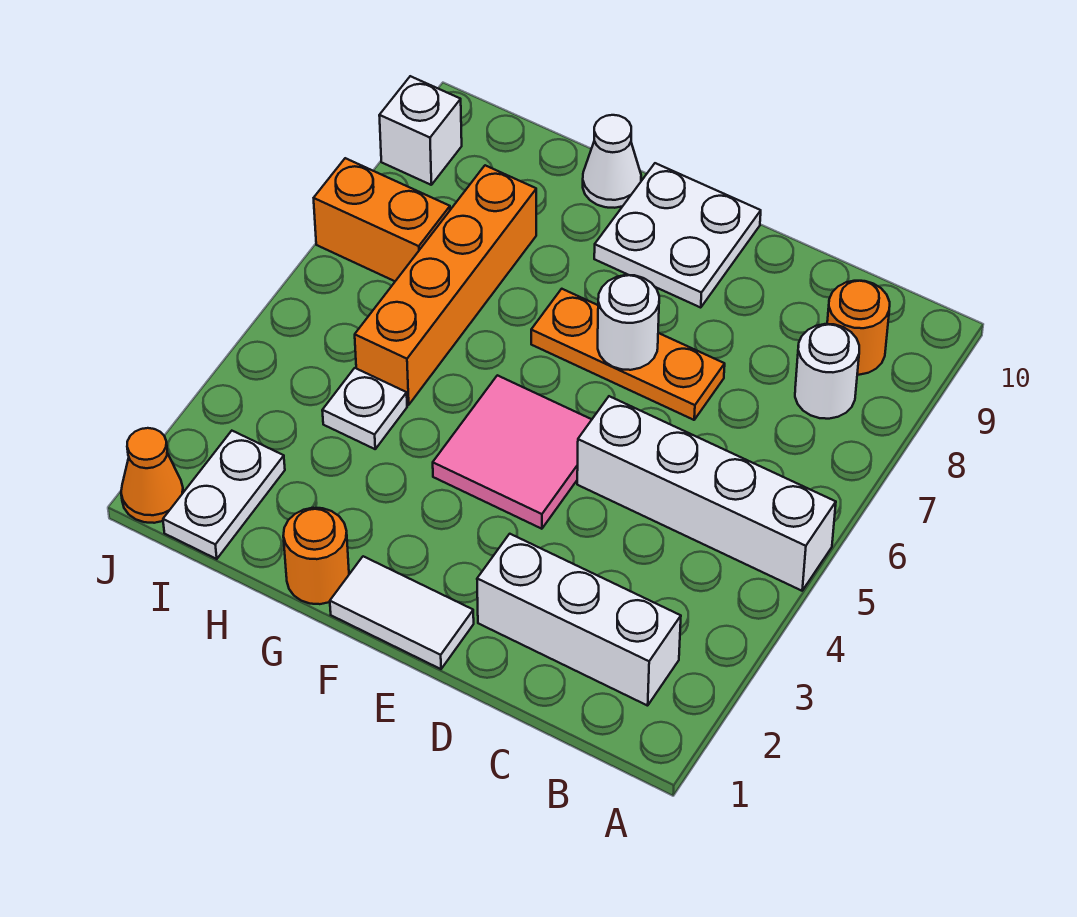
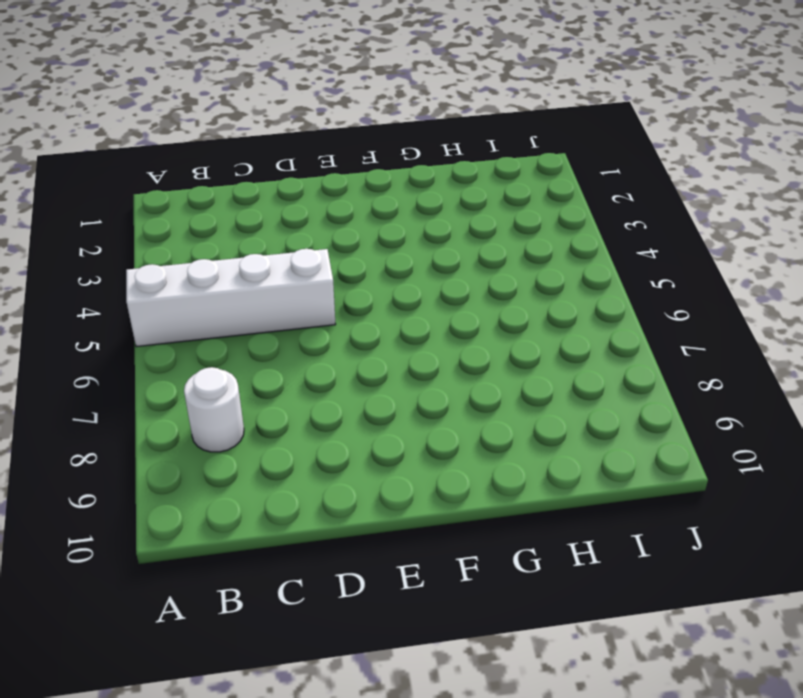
none -> white 1x3 brick [477,534,681,706]
none -> orange 1x1 round brick [827,281,890,375]
none -> orange 1x3 plate [531,289,725,420]

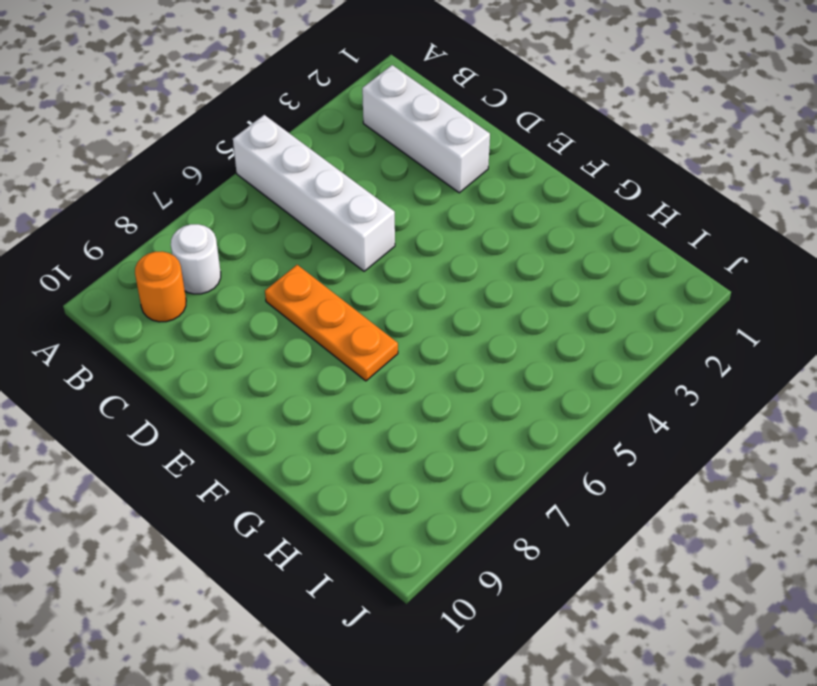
none -> white 1x2 tile [330,556,474,669]
none -> pink 2x2 tile [433,375,592,529]
none -> white 2x2 plate [594,163,761,308]

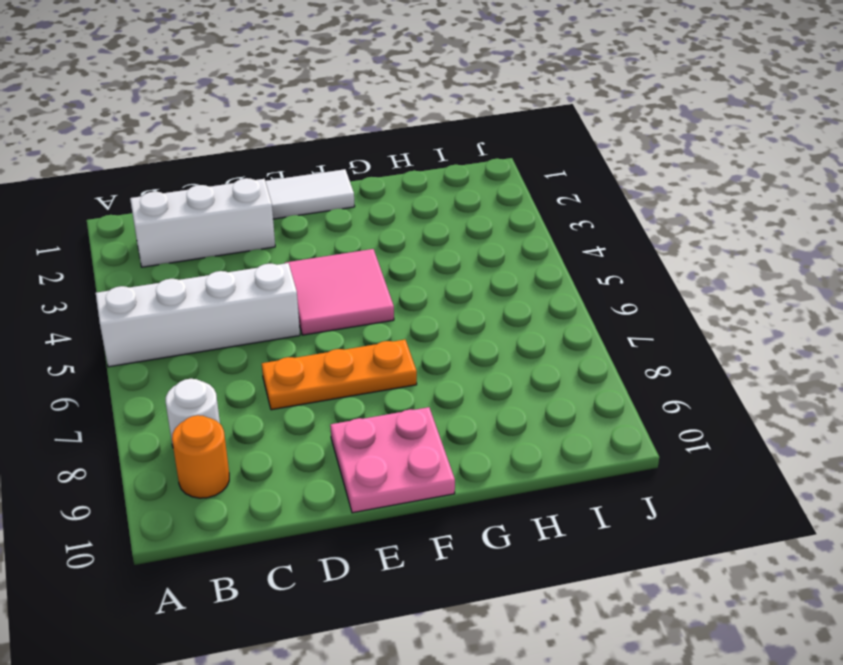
pink 2x2 plate [330,407,455,513] -> white 2x2 plate [594,163,761,308]
none -> orange 1x1 round brick [283,508,349,604]
none -> white 1x1 cone [583,115,641,208]
none -> white 1x1 plate [322,368,407,449]

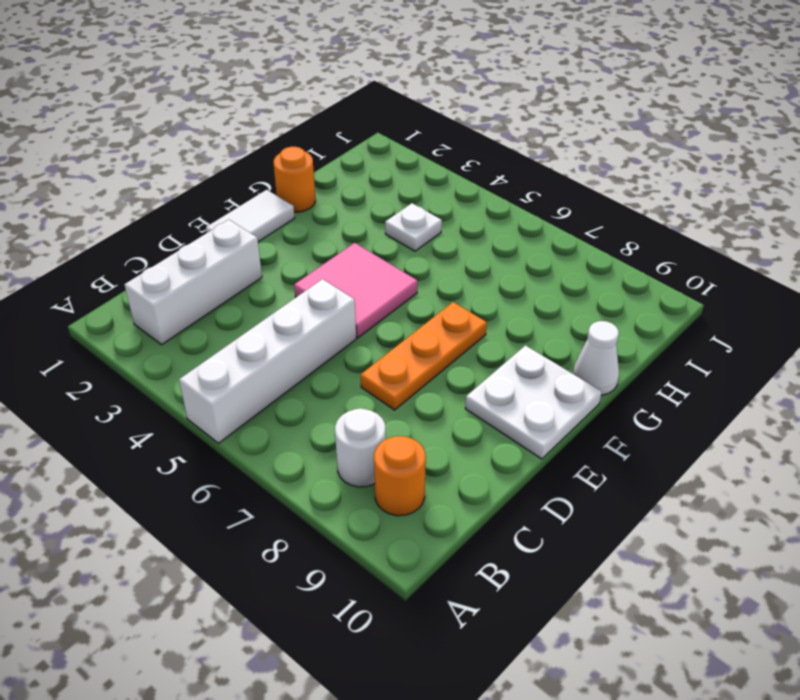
none -> orange 1x4 brick [355,165,536,405]
none -> white 1x2 plate [163,431,285,559]
none -> orange 1x2 brick [314,158,450,281]

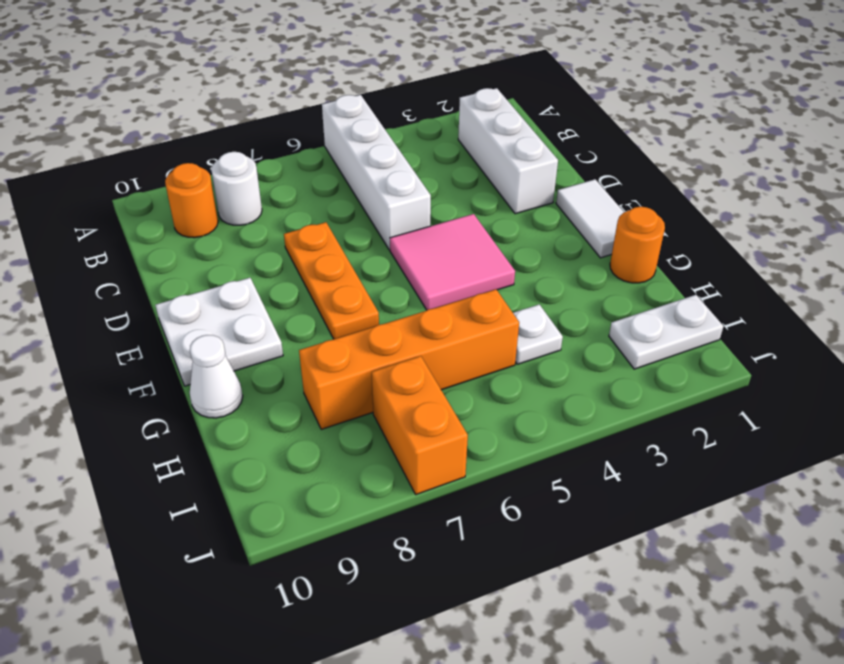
none -> orange 1x1 cone [121,428,183,523]
none -> white 1x1 brick [379,76,462,185]
none -> white 1x1 round brick [598,275,659,370]

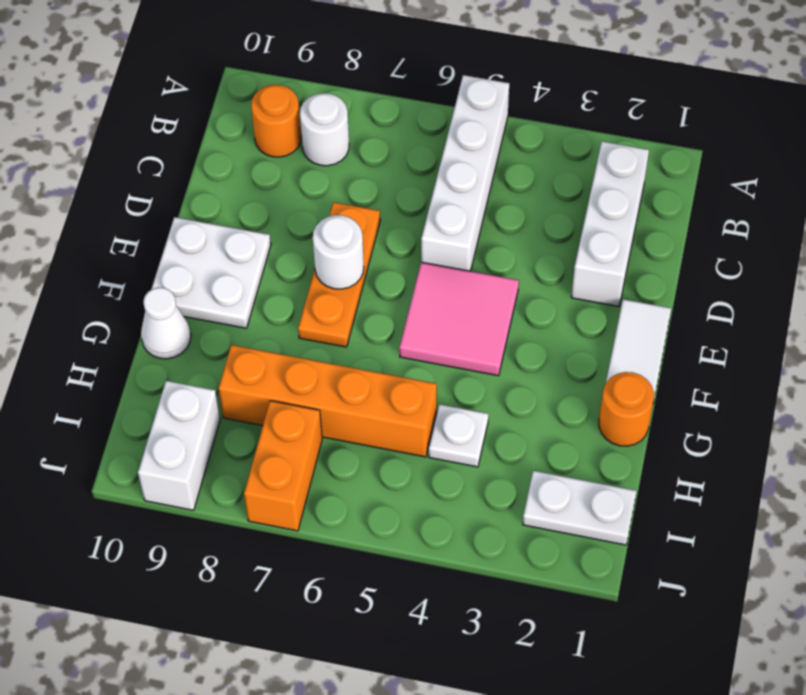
white 1x2 brick [138,381,220,510] -> white 1x1 brick [379,76,462,185]
none -> orange 1x1 cone [121,428,183,523]

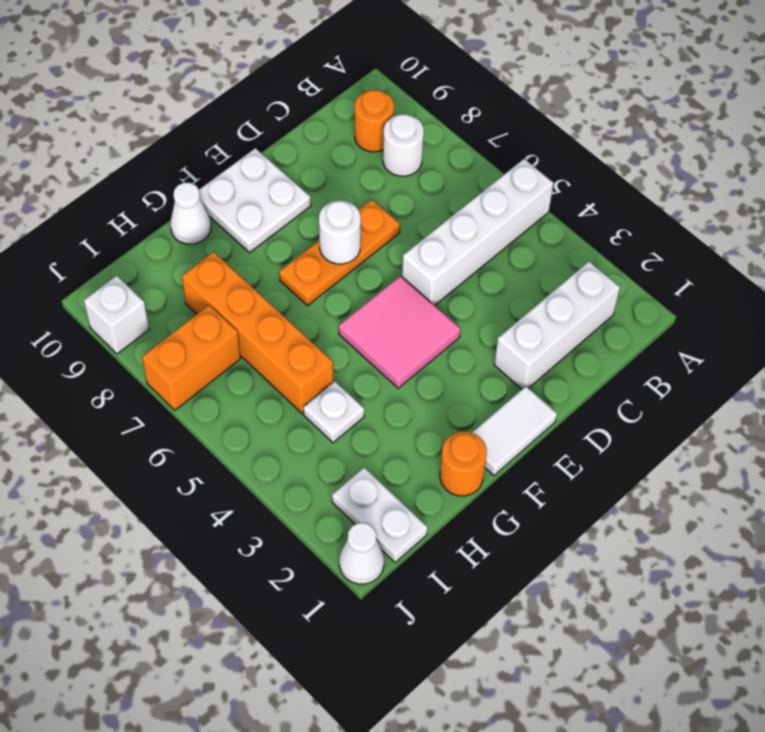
white 1x1 cone [339,523,384,584] -> orange 1x1 cone [121,428,183,523]

